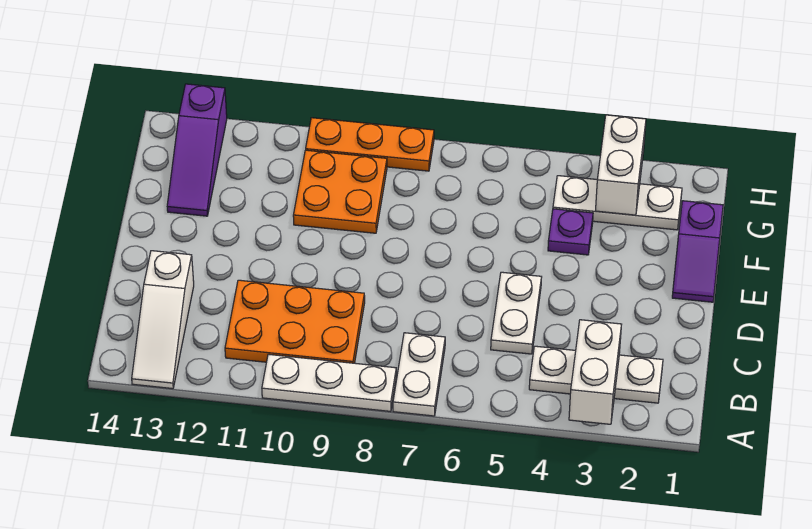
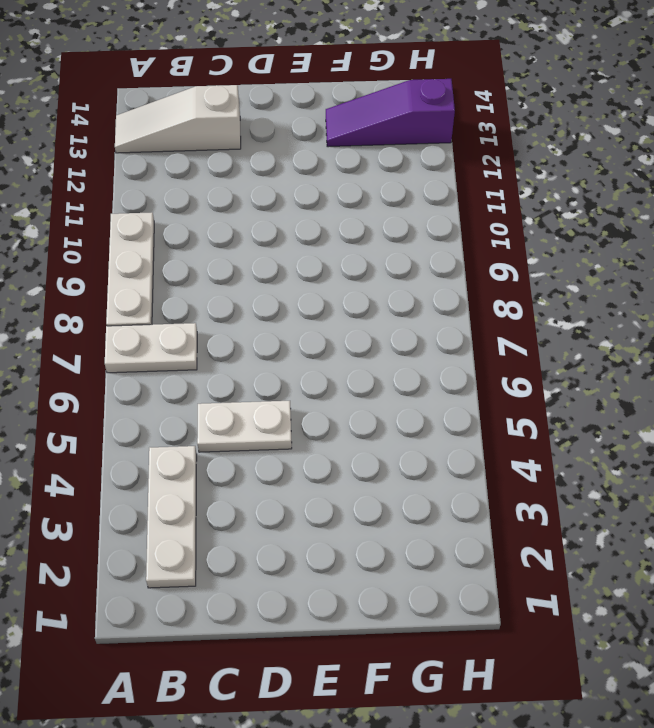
none -> orange 2x3 plate [225,280,365,363]
none -> purple 1x2 slope [672,201,723,302]
none -> purple 1x1 plate [548,209,593,255]

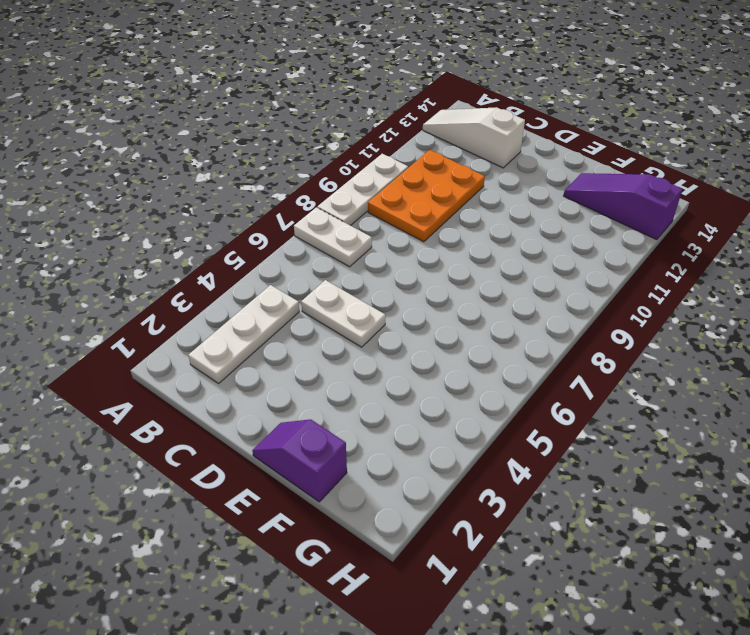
none -> purple 1x1 plate [548,209,593,255]
none -> orange 2x2 plate [293,150,387,233]
none -> white 1x3 plate [553,176,682,230]

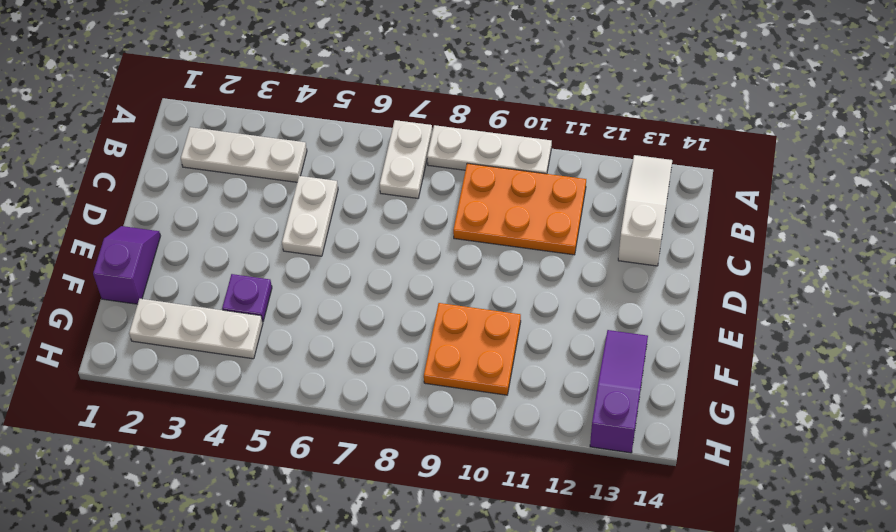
none -> orange 1x3 plate [306,118,434,171]
none -> white 1x2 brick [569,320,622,424]
none -> white 1x2 brick [596,115,646,215]

